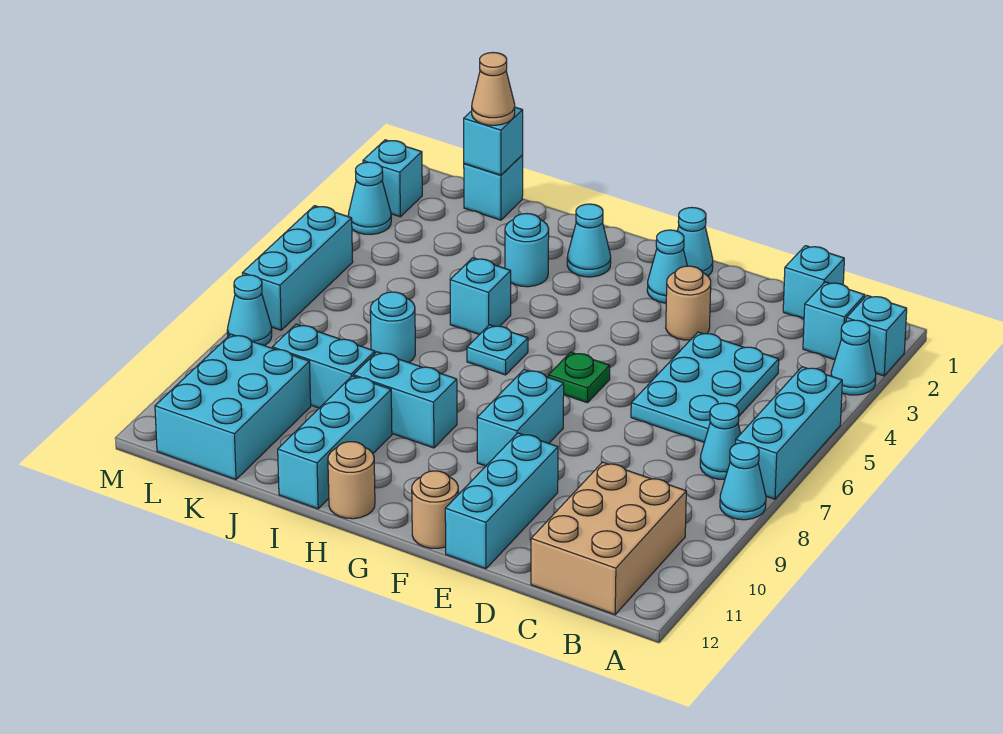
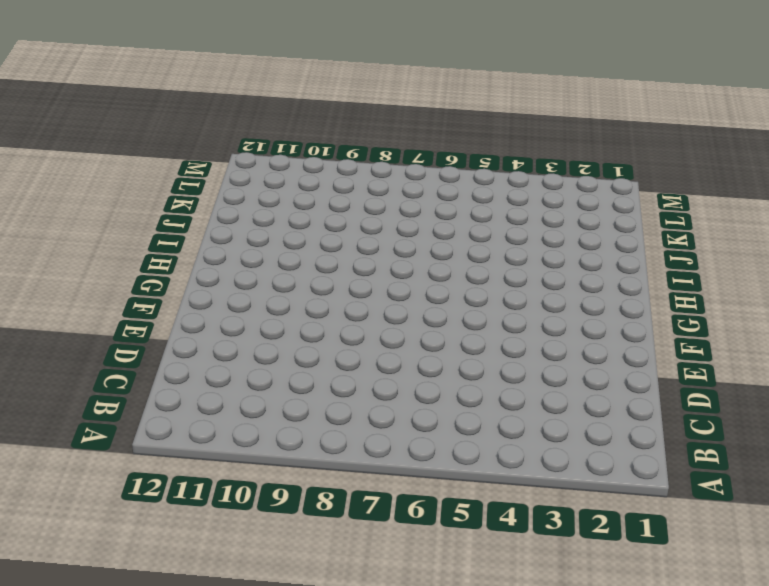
none -> cyan 1x1 brick [846,295,907,376]
none -> cyan 1x1 cone [831,320,876,395]
none -> cyan 1x3 brick [736,367,842,499]
none -> cyan 1x1 cone [720,443,766,520]

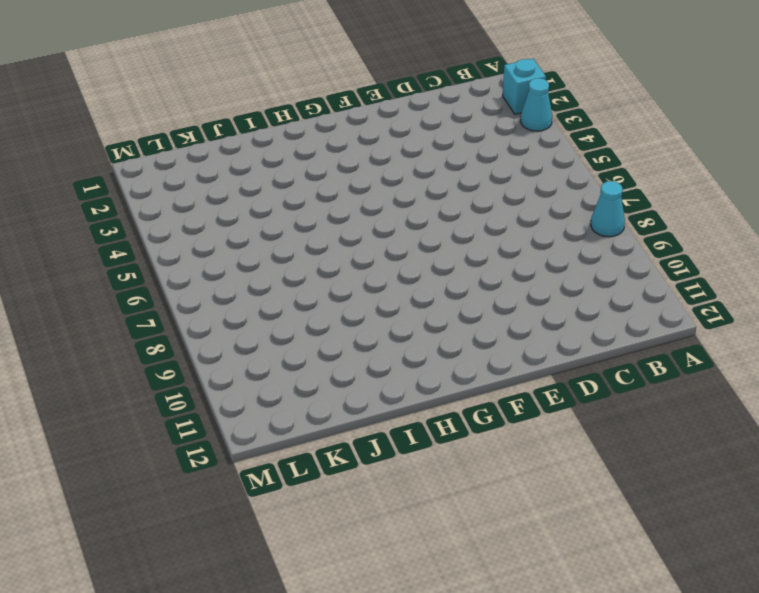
none -> cyan 1x3 brick [736,367,842,499]
none -> cyan 1x1 brick [803,282,865,360]
none -> cyan 1x1 cone [700,403,740,480]
none -> tan 2x3 brick [531,462,686,615]

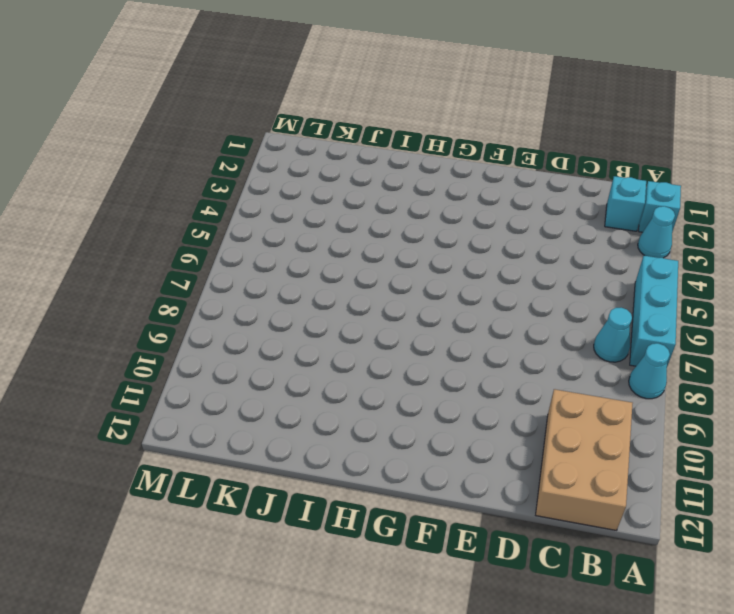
none -> cyan 1x1 brick [783,246,844,319]
none -> cyan 2x3 plate [631,332,779,442]
none -> tan 1x1 round brick [666,266,711,340]
none -> cyan 1x3 brick [445,433,558,569]

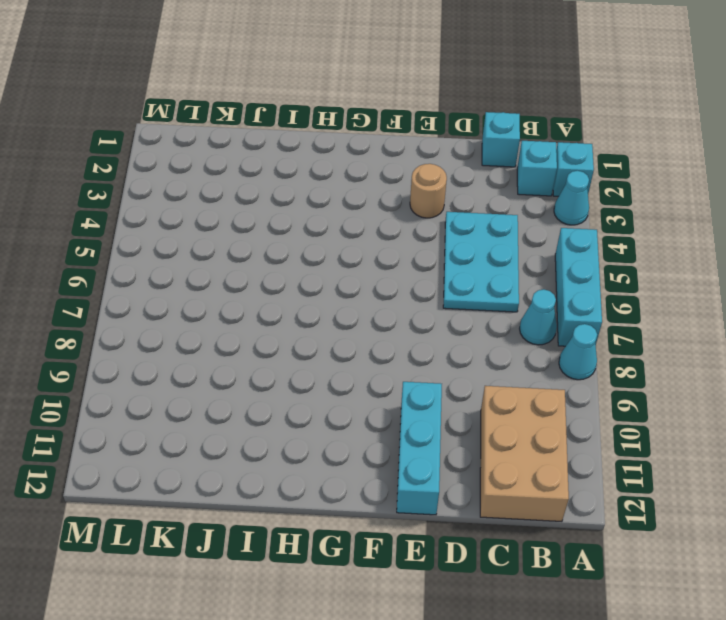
none -> cyan 1x1 cone [677,208,713,276]
none -> cyan 1x1 cone [647,230,687,303]
none -> green 1x1 plate [549,352,610,403]
none -> cyan 1x2 brick [477,370,564,466]

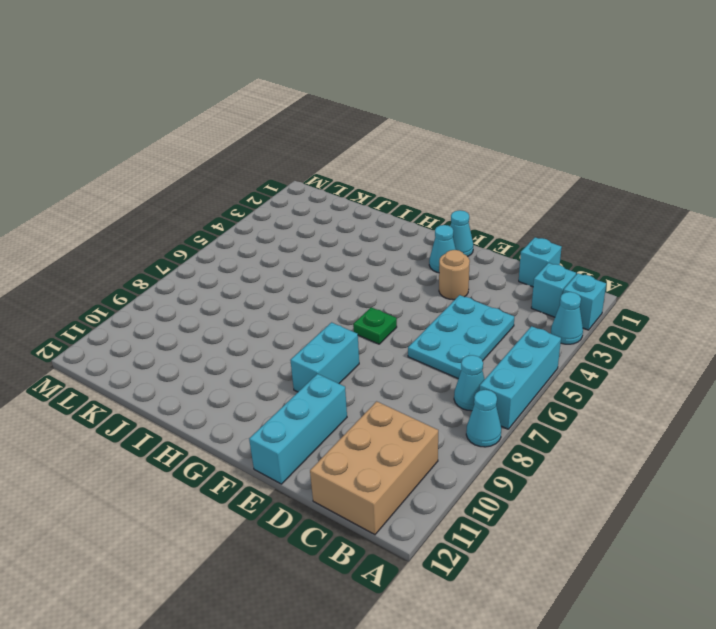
none -> tan 1x1 round brick [412,471,458,548]
none -> cyan 1x1 cone [567,204,611,277]
none -> cyan 1x1 plate [467,325,528,375]
none -> cyan 1x2 brick [353,352,457,448]

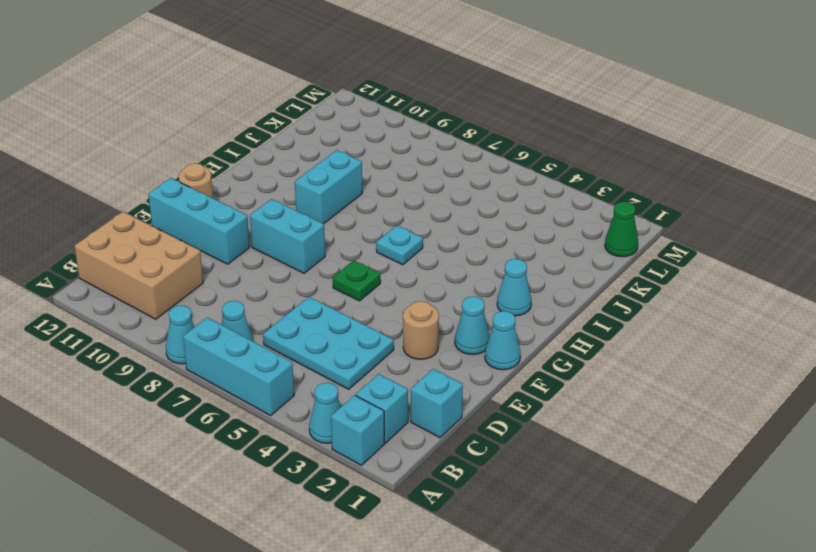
green 1x1 cone [605,202,638,257] -> none
none -> tan 1x1 round brick [328,442,375,519]
none -> cyan 1x1 round brick [505,214,549,287]
none -> cyan 1x1 brick [450,258,511,335]
none -> cyan 1x3 brick [278,376,392,509]

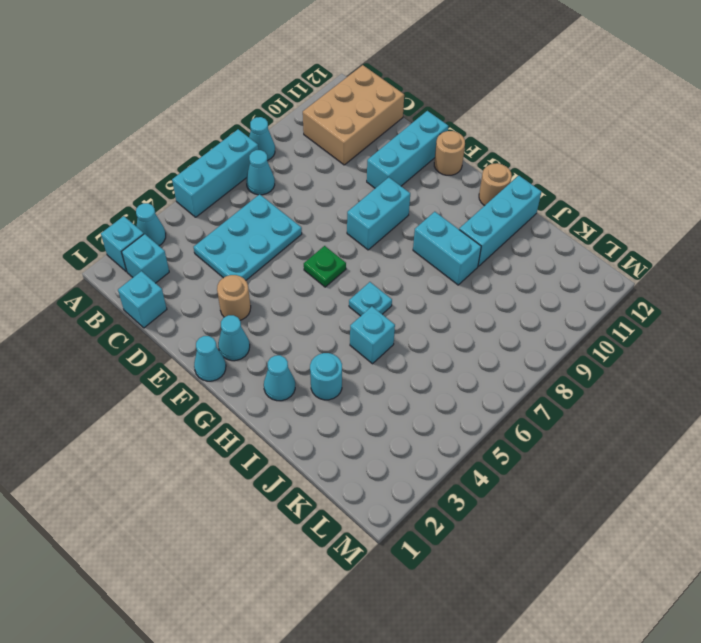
none -> cyan 1x1 round brick [370,292,415,362]
none -> cyan 1x2 brick [272,324,375,408]
none -> cyan 1x1 brick [464,155,523,220]
none -> cyan 2x3 brick [155,334,311,480]

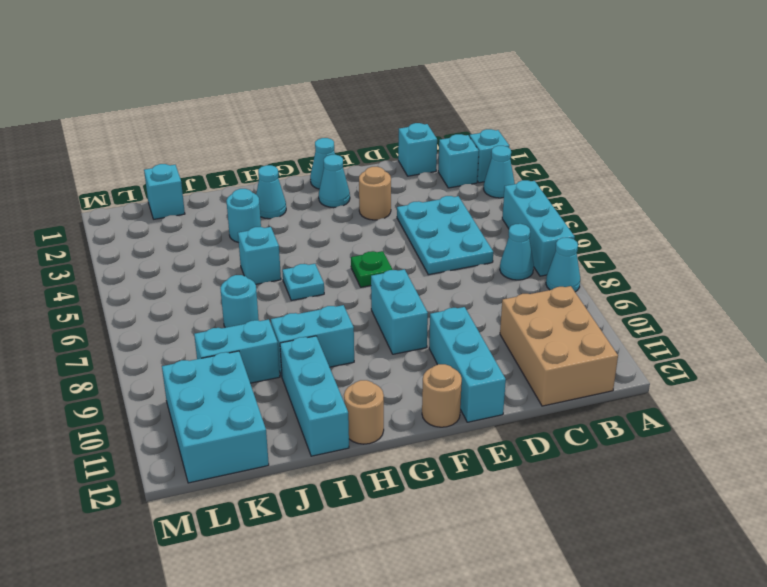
none -> cyan 1x1 brick [363,140,422,217]
none -> cyan 1x1 cone [348,162,391,234]
none -> cyan 1x3 brick [242,206,353,330]
none -> cyan 1x1 cone [227,275,272,346]

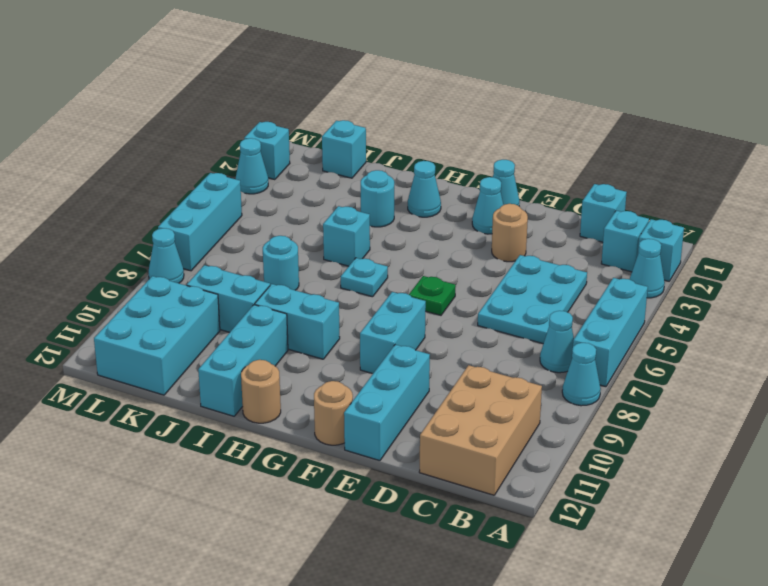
none -> cyan 1x1 brick [464,107,523,175]
none -> tan 1x1 cone [472,53,515,125]

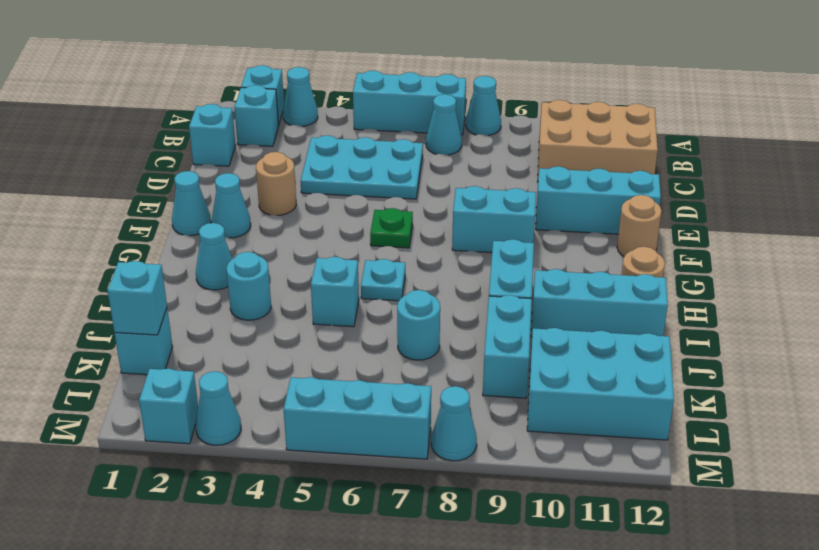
none -> tan 1x1 cone [472,53,515,125]

